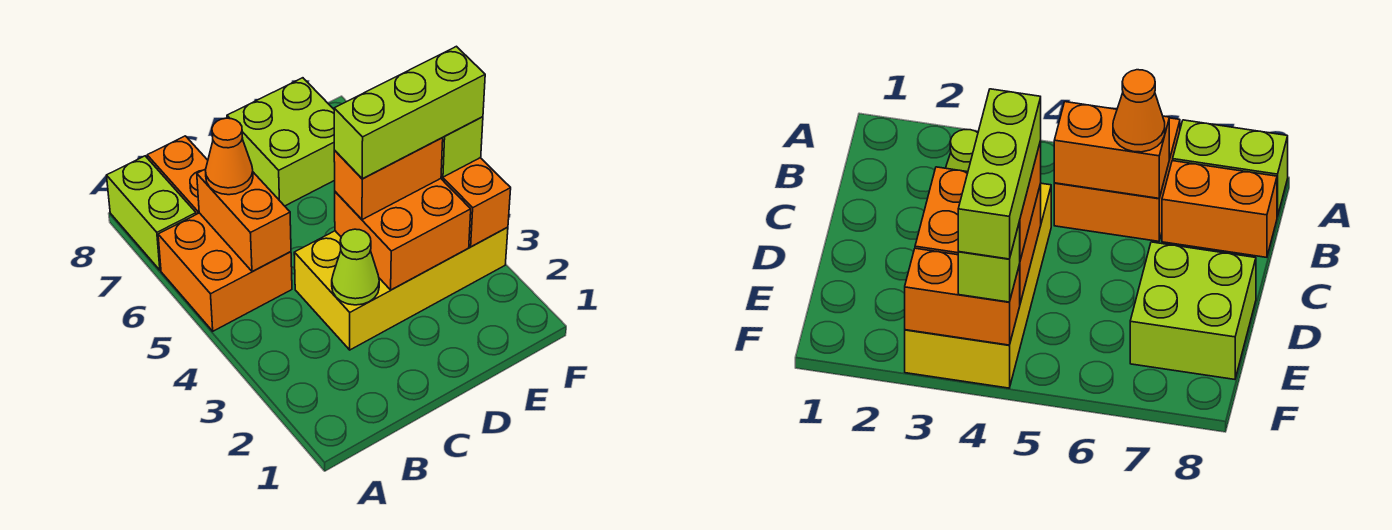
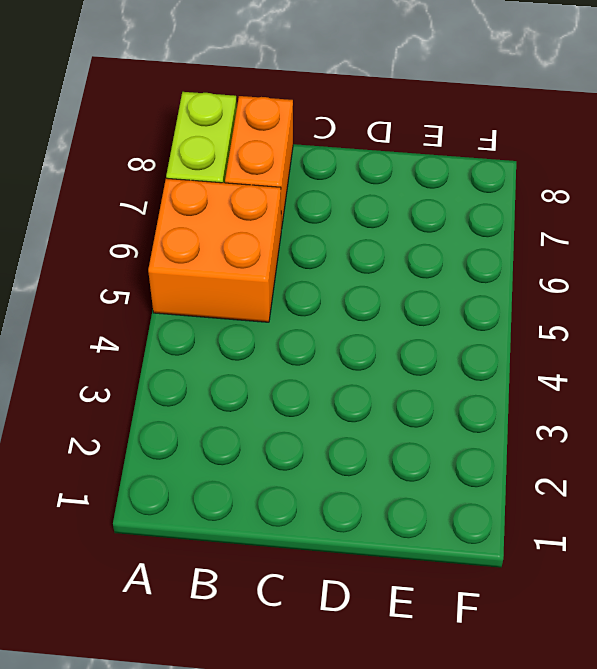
none -> yellow 2x4 brick [294,227,508,350]
none -> lime 2x2 brick [227,78,335,206]
none -> orange 1x2 brick [197,169,291,271]

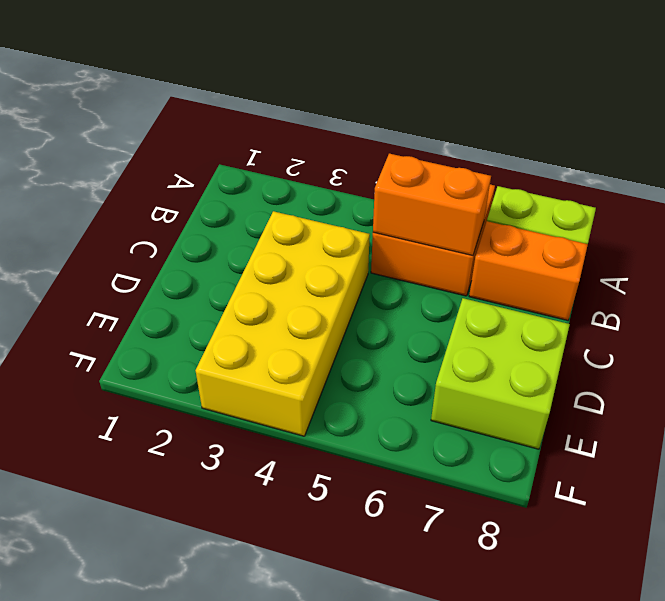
none -> lime 1x1 cone [332,229,379,305]
none -> orange 2x2 brick [335,179,471,290]
none -> orange 1x2 brick [441,158,511,247]

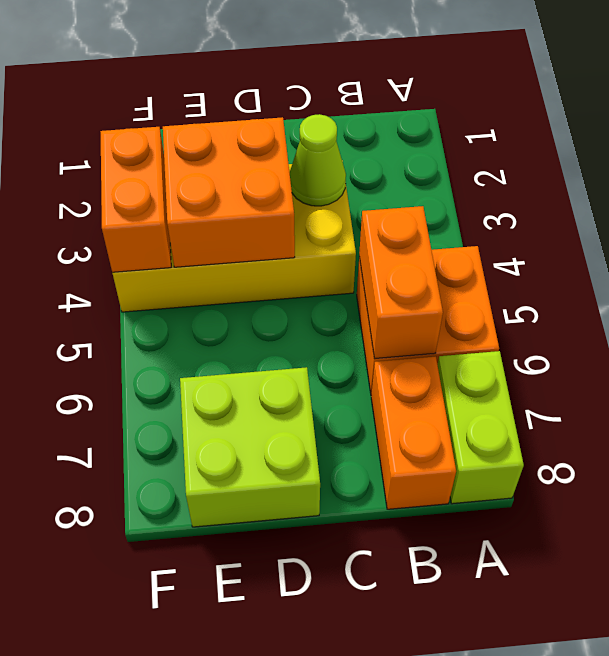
none -> orange 1x1 cone [205,118,253,195]
none -> orange 1x2 brick [334,138,443,220]
none -> lime 1x1 brick [441,117,483,177]

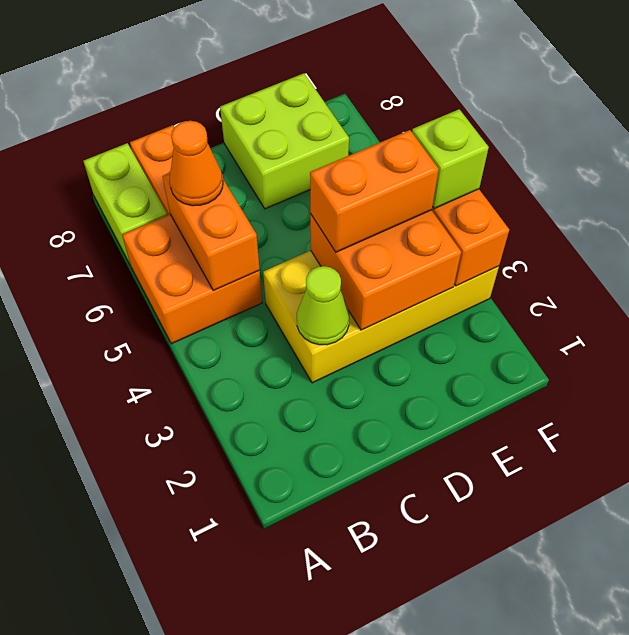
none -> lime 1x3 brick [334,46,485,179]

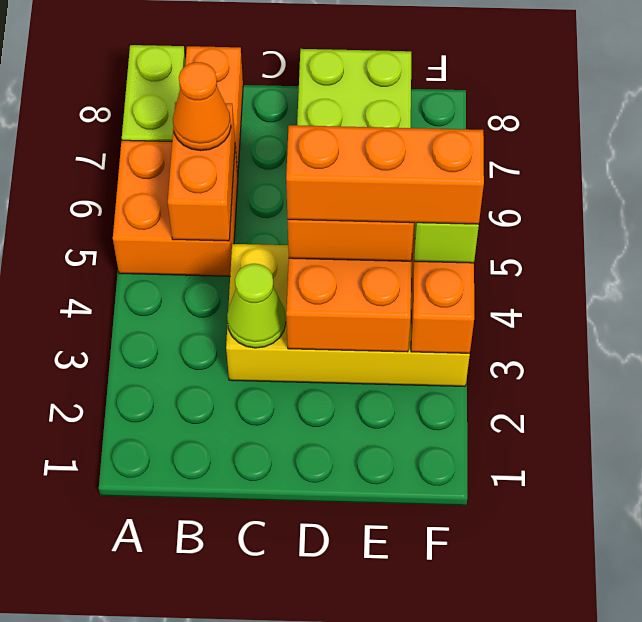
orange 1x3 brick [286,125,484,225] -> lime 1x3 brick [334,46,485,179]

